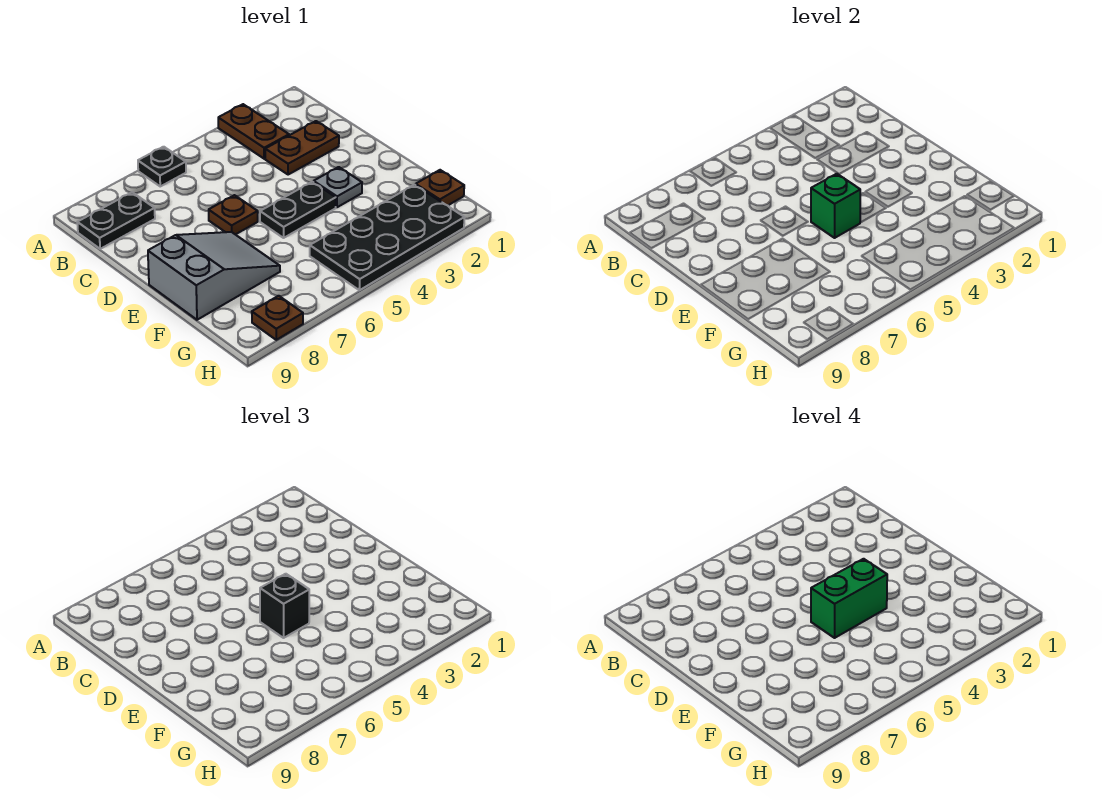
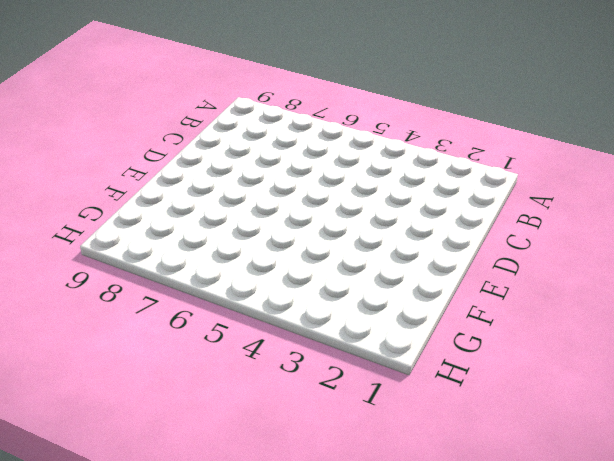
none -> brown 1x2 plate [218,104,289,159]
none -> black 1x1 plate [138,147,186,186]
none -> black 1x2 plate [77,192,155,249]

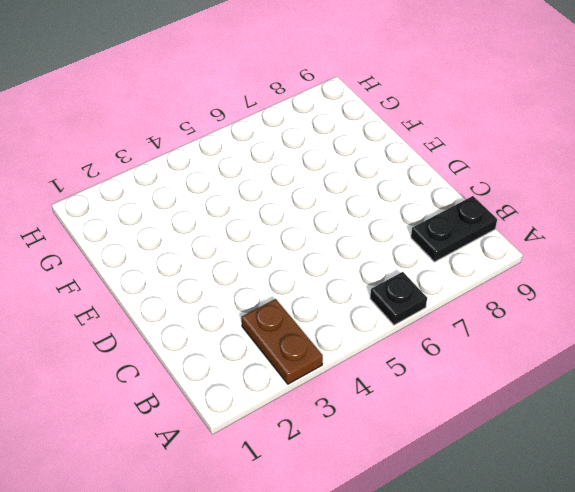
none -> brown 1x2 plate [265,121,339,175]
none -> brown 1x1 plate [209,195,258,235]
none -> grey 1x1 plate [314,167,362,207]

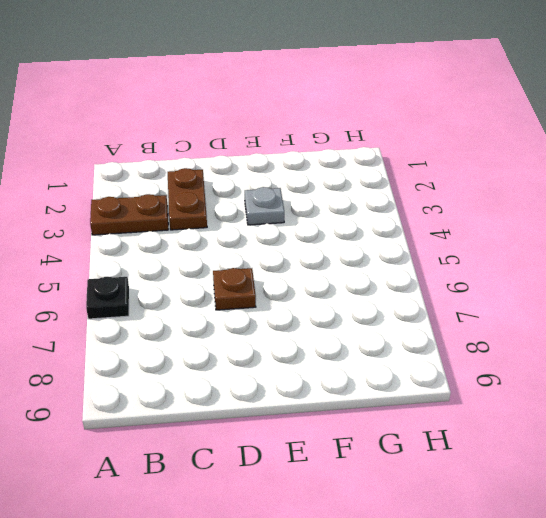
none -> black 1x2 plate [77,192,155,249]
none -> black 1x2 plate [260,182,336,238]
none -> grey 2x3 slope [148,232,280,320]

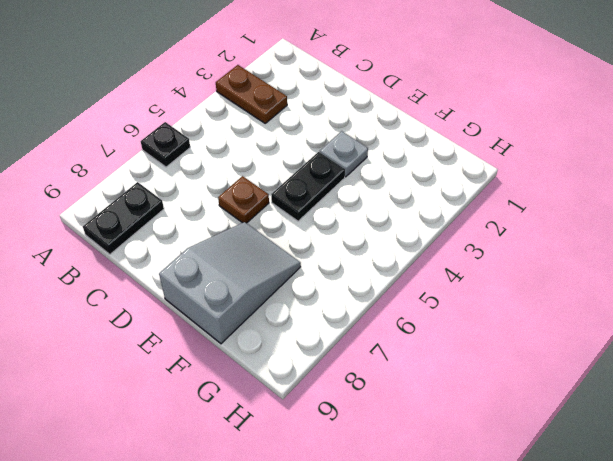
none -> brown 1x2 plate [265,121,339,175]
none -> brown 1x1 plate [416,170,464,205]
none -> black 2x4 plate [310,185,465,290]

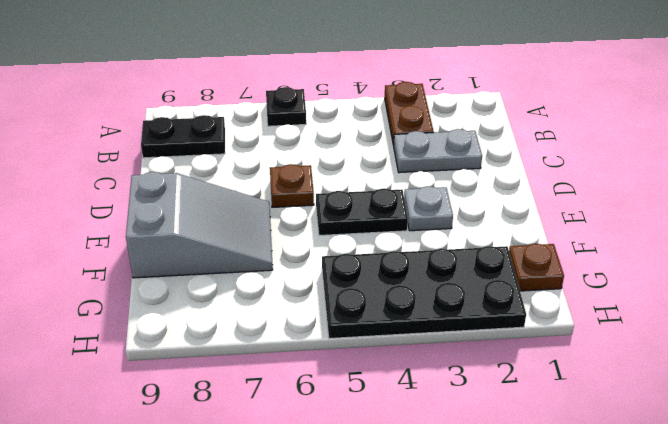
grey 1x2 plate [394,129,482,173] -> brown 1x2 plate [265,121,339,175]
none -> brown 1x1 plate [252,296,303,340]
none -> green 1x1 brick [811,174,860,238]
none -> black 1x1 brick [260,574,309,638]

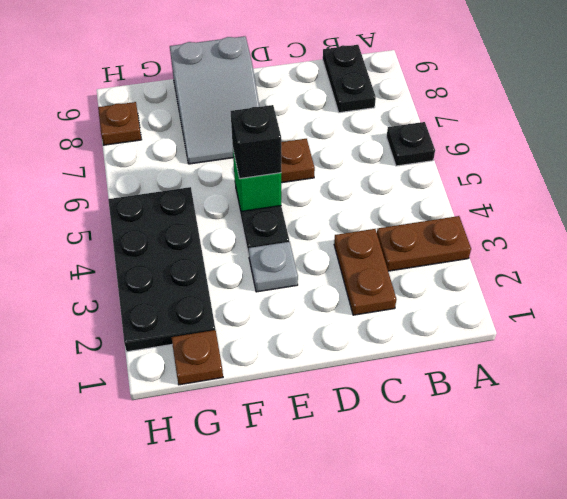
none -> green 1x2 brick [811,559,887,638]

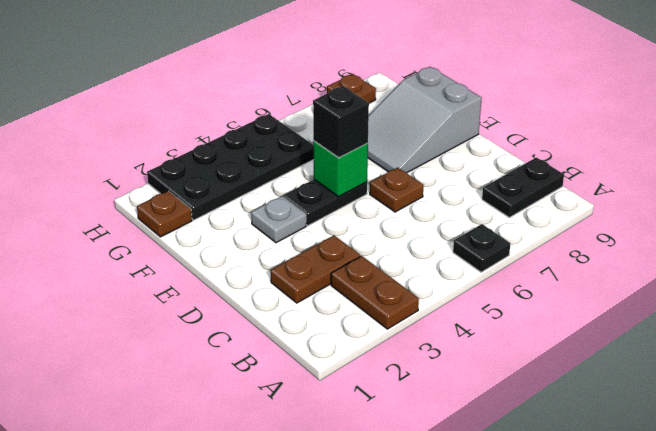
none -> green 1x2 brick [811,559,887,638]

